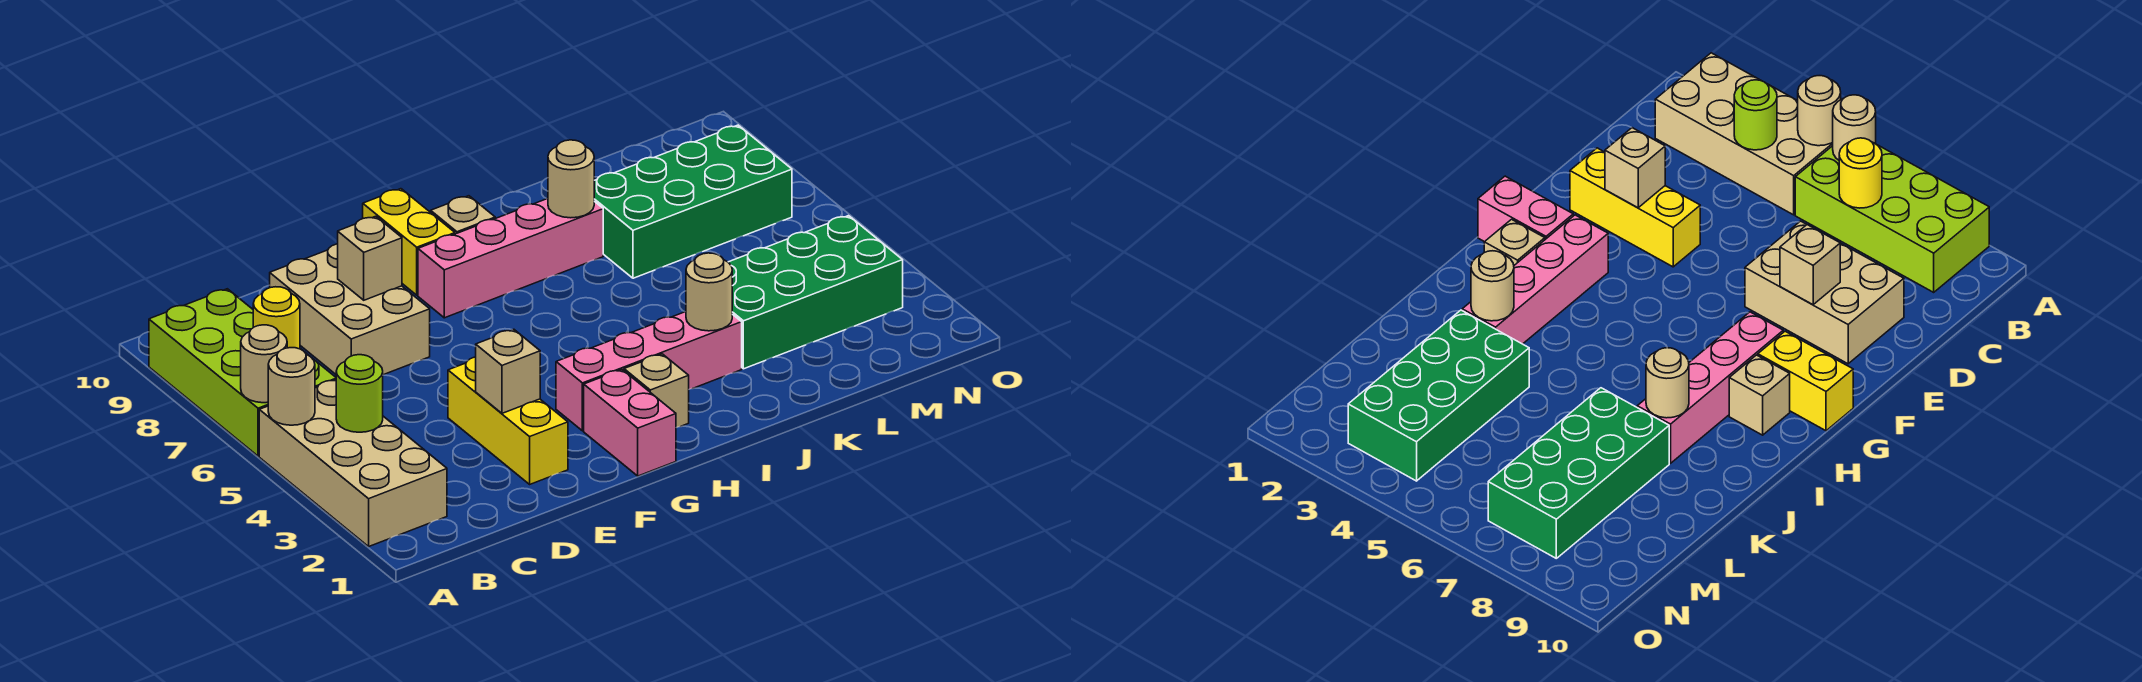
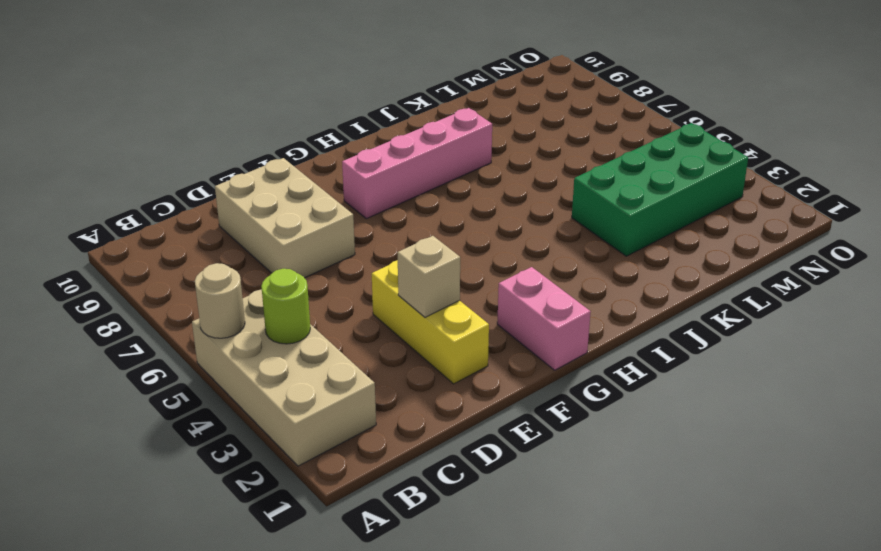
none -> lime 2x4 brick [149,289,336,456]
none -> pink 1x4 brick [556,312,742,431]
none -> yellow 1x2 brick [363,189,455,295]

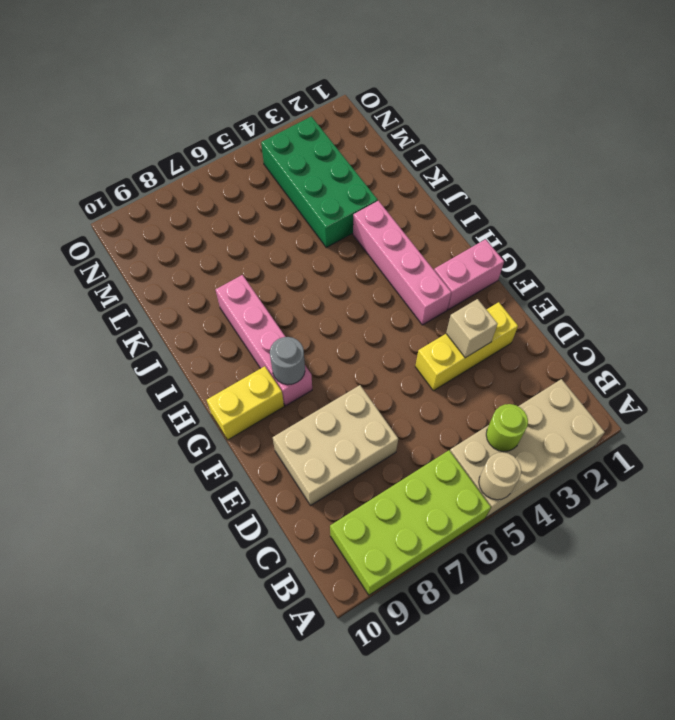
grey 1x1 round brick [270,337,305,385] -> none
none -> tan 1x1 brick [624,354,689,428]
none -> tan 1x1 brick [431,196,495,234]
none -> green 2x4 brick [594,125,792,278]

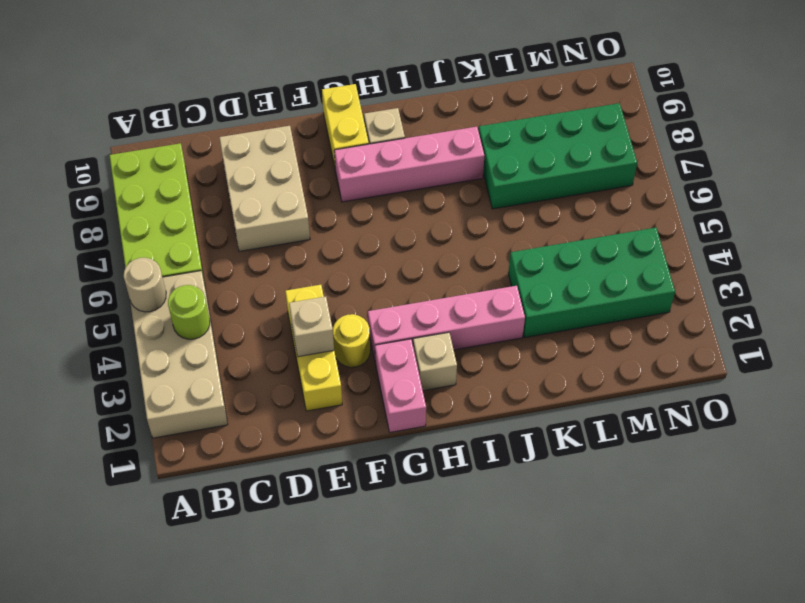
yellow 1x1 round brick [333,314,370,367] -> yellow 1x1 round brick moved to [253,287,300,349]
none -> tan 1x1 round brick [241,325,287,403]
none -> tan 1x1 brick [338,216,402,300]
none -> tan 1x1 round brick [686,253,732,331]

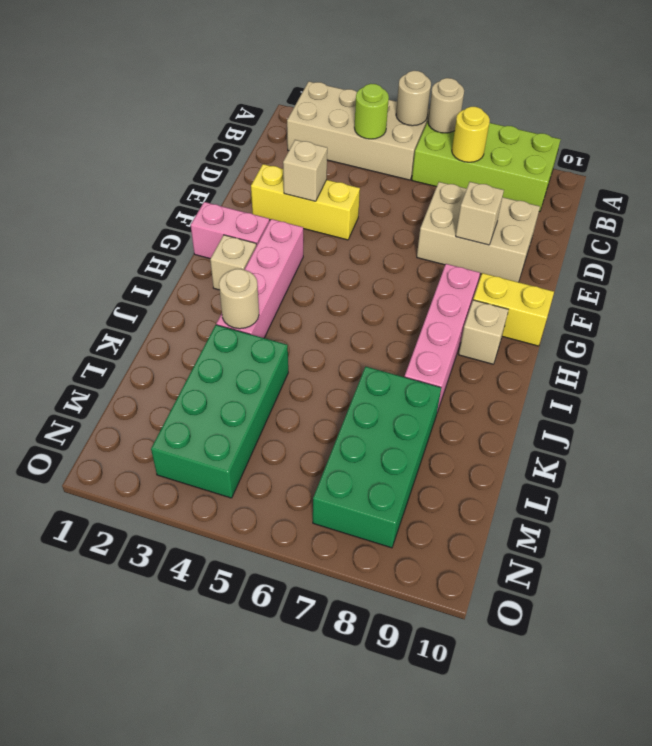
none -> tan 1x1 round brick [548,140,594,218]

